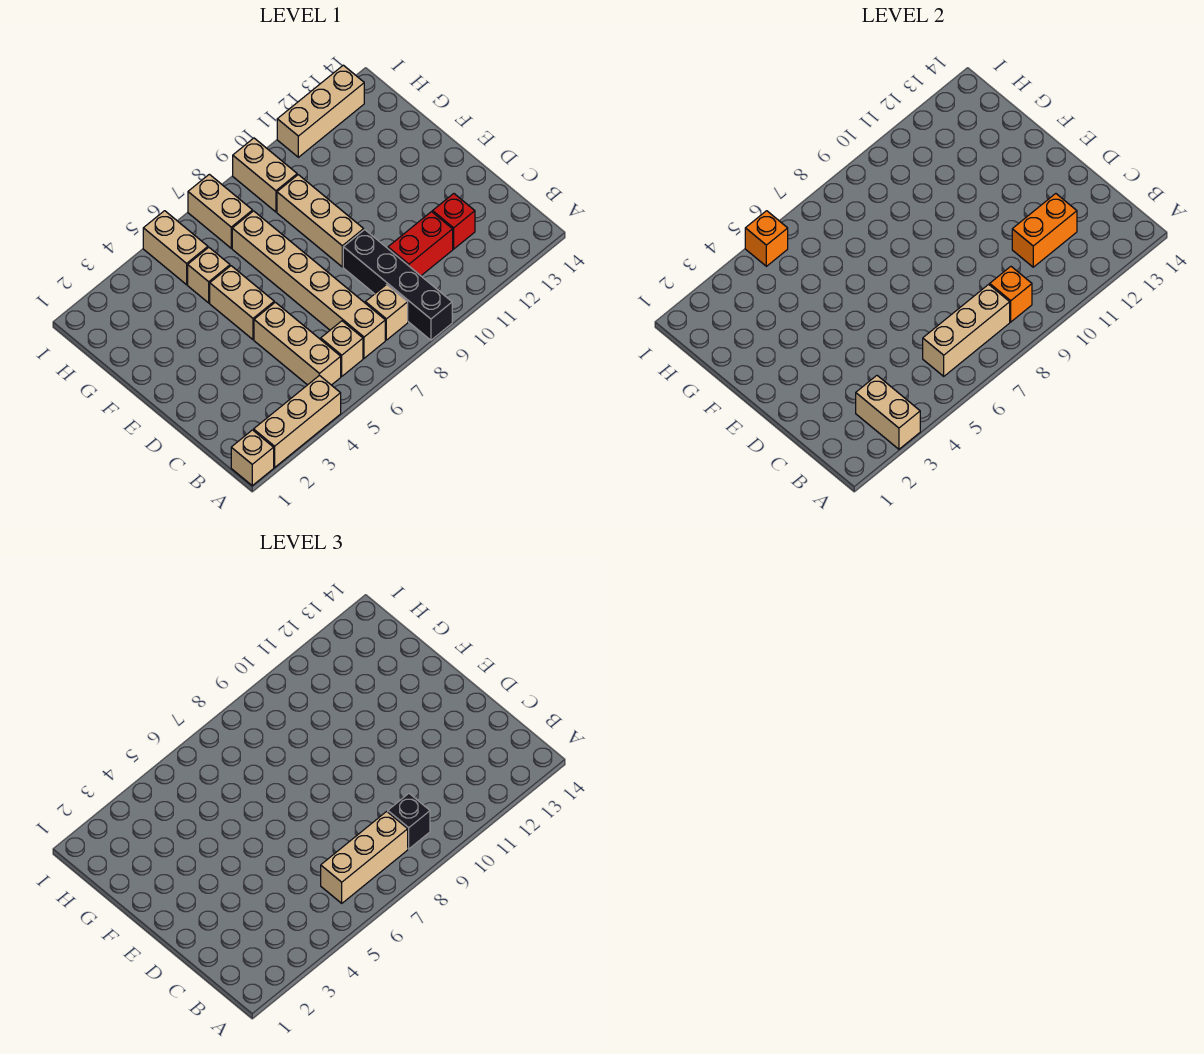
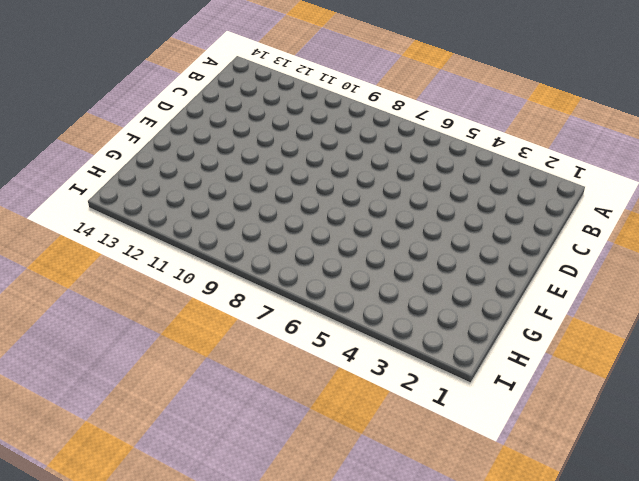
none -> tan 1x1 brick [231,430,274,485]
none -> tan 1x3 brick [254,375,341,467]
none -> black 1x4 brick [343,230,452,340]

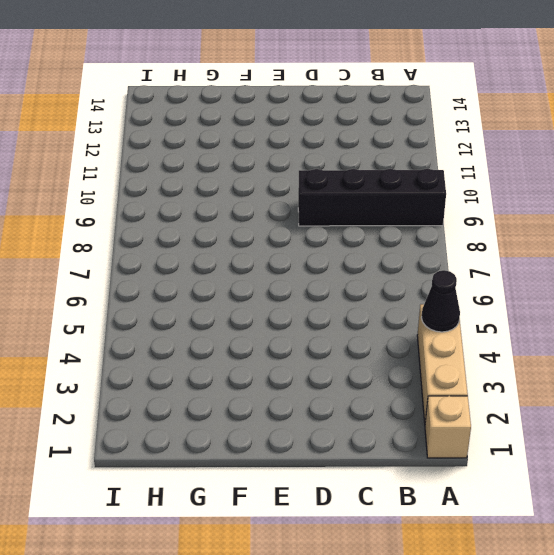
black 1x1 cone [421,270,460,332] -> none
none -> tan 1x3 brick [254,302,341,385]
none -> tan 1x1 brick [321,321,363,376]
none -> tan 1x6 brick [232,211,385,358]

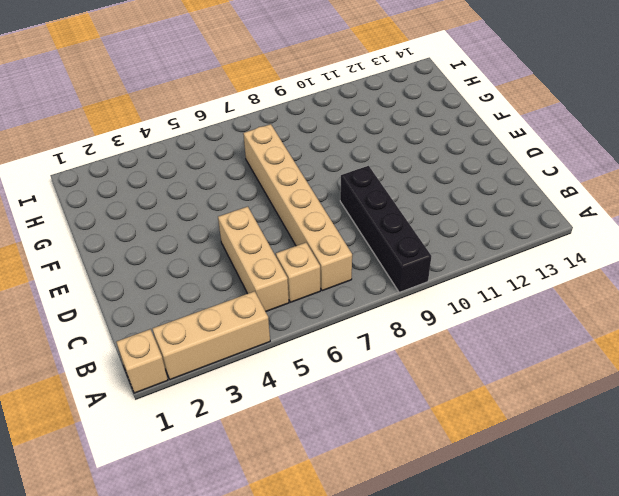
none -> tan 1x1 brick [365,284,408,340]
none -> red 1x2 brick [388,212,453,276]
none -> red 1x1 brick [433,194,475,249]

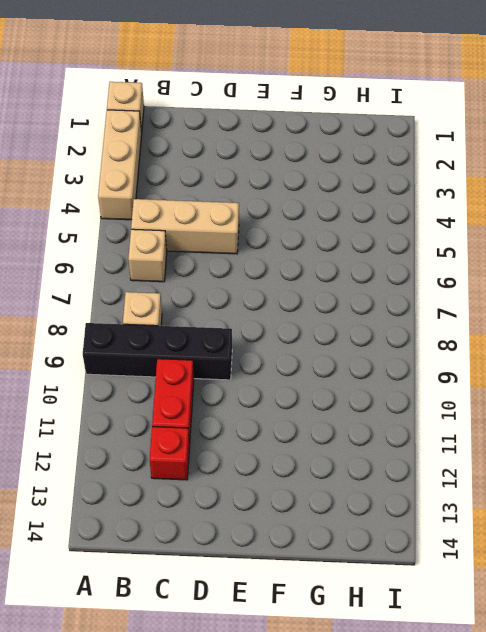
none -> tan 1x6 brick [232,211,385,358]
none -> tan 1x2 brick [210,266,274,340]
none -> tan 1x3 brick [277,175,364,267]

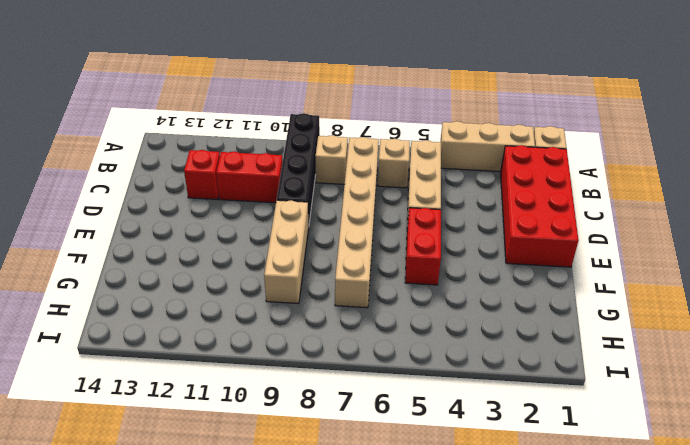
red 2x4 brick [501,145,579,267] -> none
red 1x2 brick [405,208,441,285] -> tan 1x2 brick [210,266,274,340]
none -> tan 1x1 brick [188,248,230,303]
none -> tan 1x2 brick [143,211,208,285]
none -> tan 1x2 brick [188,174,253,248]

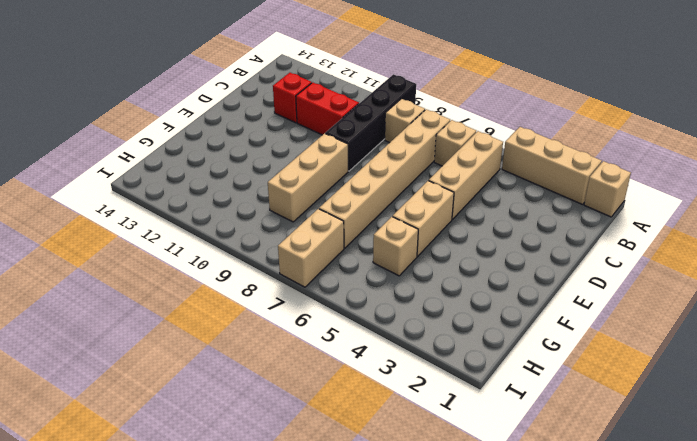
none -> tan 1x2 brick [143,211,208,285]
none -> tan 1x2 brick [233,138,297,212]
none -> tan 1x3 brick [277,65,364,157]

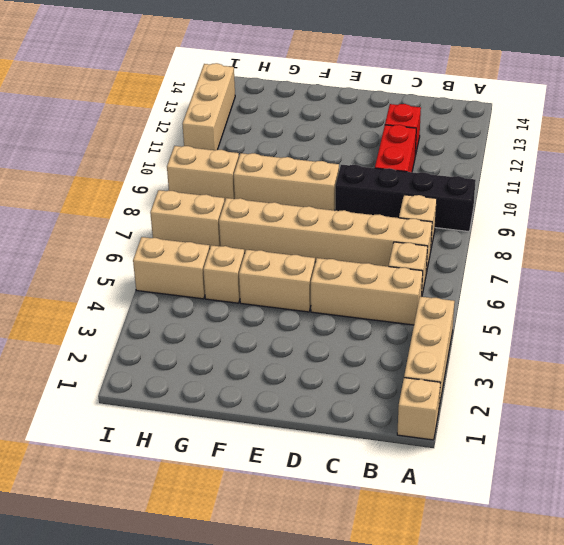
none -> tan 1x2 brick [856,376,920,449]
none -> tan 1x3 brick [923,284,1010,376]
none -> orange 1x1 brick [990,267,1032,322]

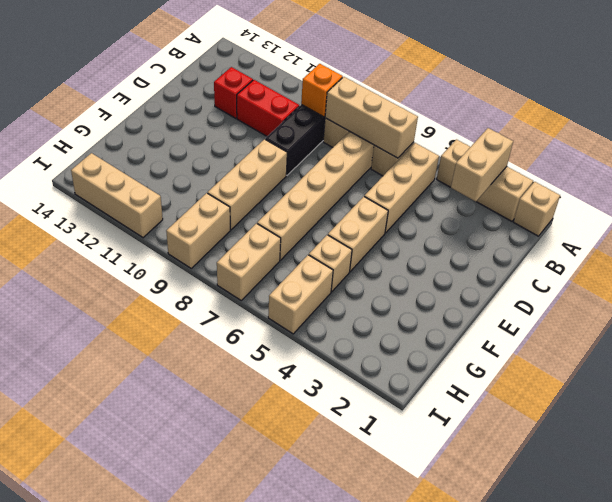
none -> orange 1x2 brick [1012,194,1077,267]
none -> orange 1x1 brick [745,211,788,266]
none -> tan 1x3 brick [321,811,408,903]

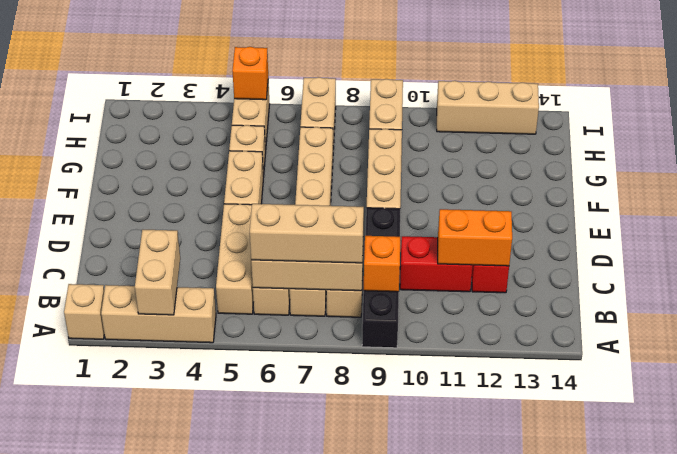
none -> black 1x1 brick [388,794,430,849]

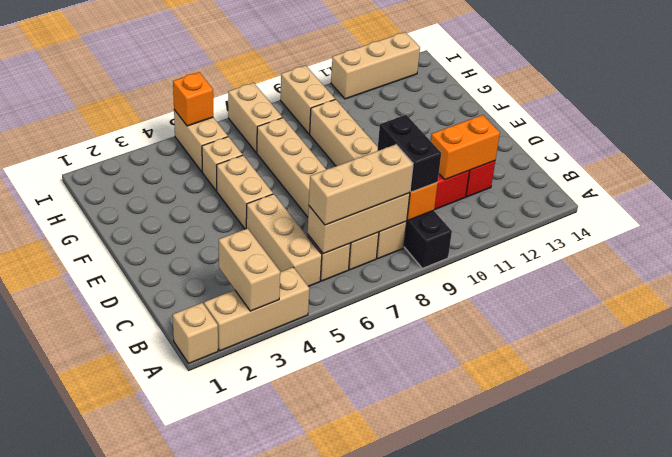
black 1x2 brick [377,115,441,192] -> black 1x1 brick [388,794,430,849]

